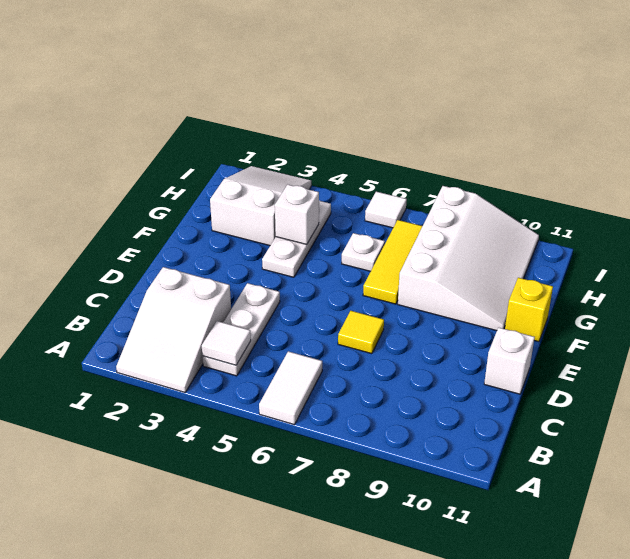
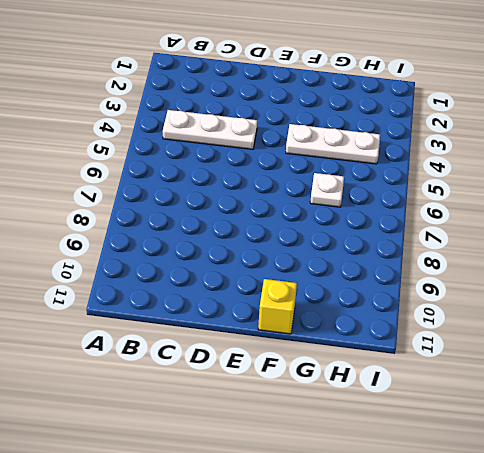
none -> white 2x3 slope [116,267,231,392]
none -> white 1x2 tile [259,351,322,425]
none -> yellow 1x1 tile [338,311,384,354]

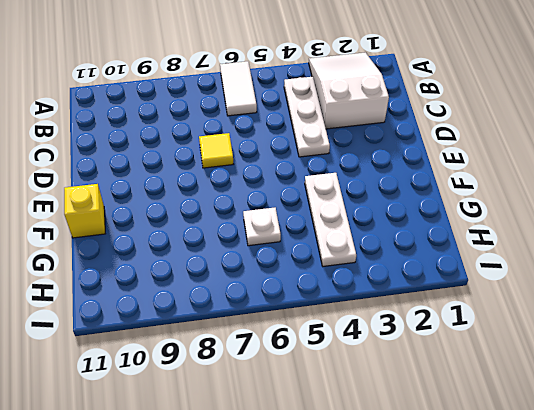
none -> white 1x1 brick [484,327,535,394]
none -> yellow 1x3 tile [363,220,422,304]
none -> white 3x4 slope [398,186,539,331]

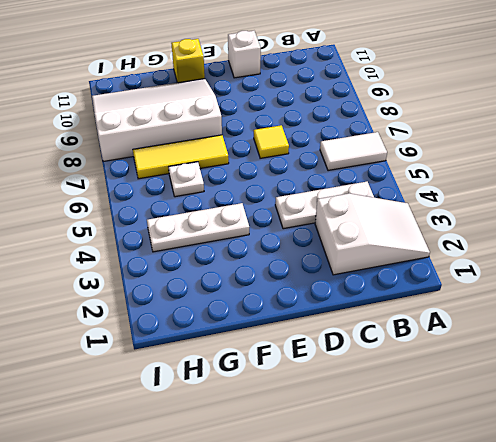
none -> white 2x3 slope [210,166,311,246]
none -> white 1x1 tile [365,192,407,228]
none -> white 1x1 tile [202,321,251,365]

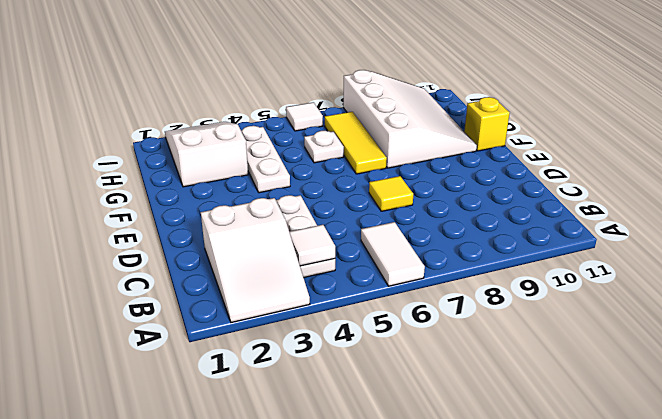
none -> white 1x1 brick [484,327,535,394]
none -> white 1x1 brick [275,185,319,245]

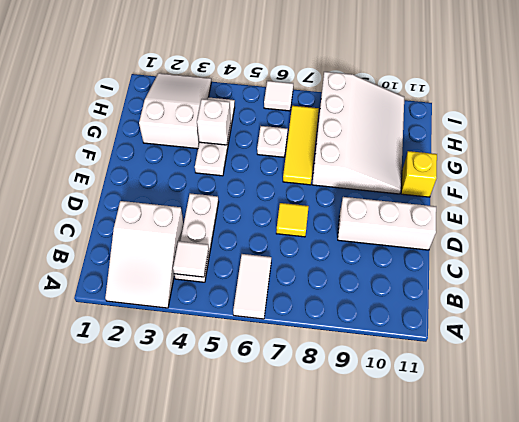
white 1x3 brick [338,197,436,250] -> white 1x1 brick [484,327,535,394]

